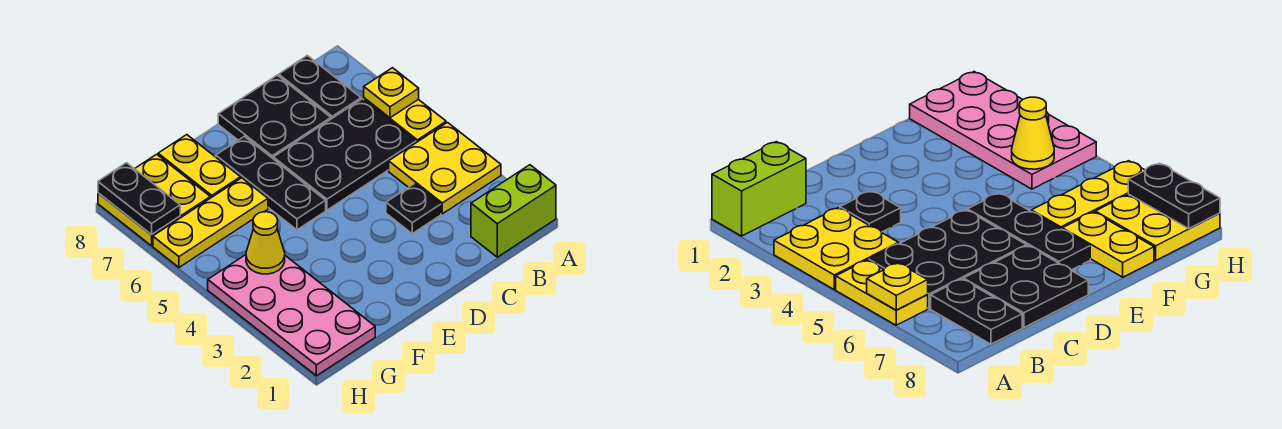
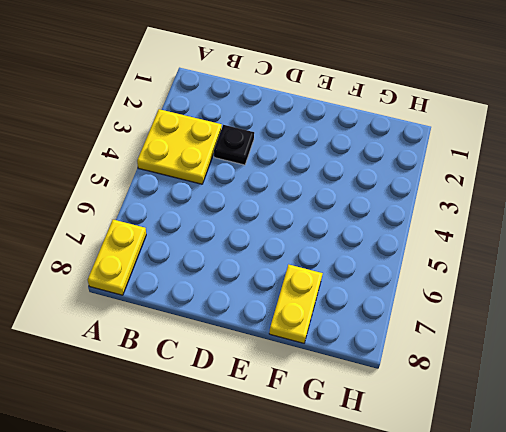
yellow 1x2 plate [88,220,146,295] -> yellow 1x2 plate moved to [364,98,446,143]
none -> lime 1x2 brick [471,165,556,257]
none -> black 2x3 plate [273,99,416,210]
none -> black 1x2 plate [279,55,361,119]

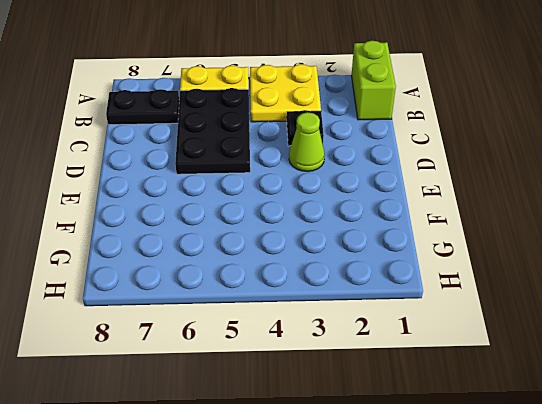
lime 1x1 cone [289,112,325,172] -> none
none -> black 2x2 plate [218,75,331,158]
none -> black 1x3 plate [216,136,326,230]
none -> yellow 1x3 plate [153,178,268,267]

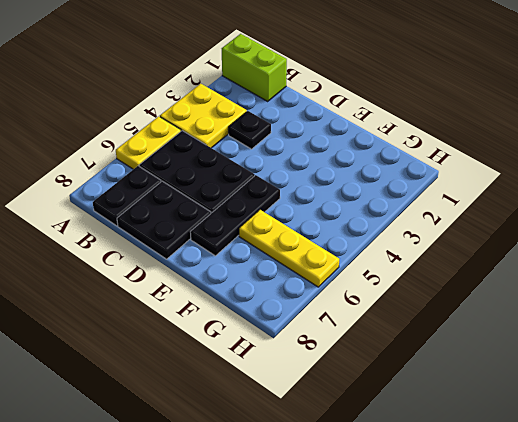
none -> yellow 1x2 plate [158,135,240,198]
none -> pink 2x4 plate [208,255,375,376]
none -> yellow 2x2 plate [98,154,210,246]

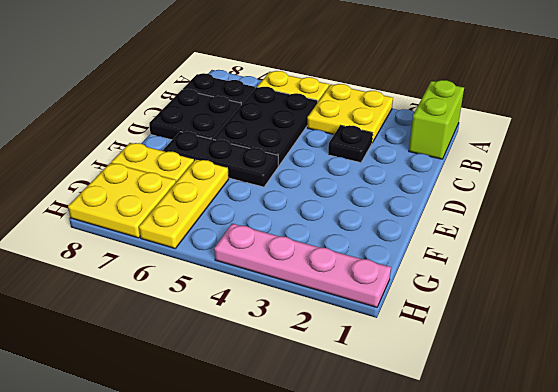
pink 1x4 plate [214,224,391,307] -> pink 2x4 plate [208,255,375,376]
none -> yellow 1x1 plate [364,68,419,118]
none -> yellow 1x1 cone [246,212,285,274]
none -> black 1x2 plate [98,163,180,234]

